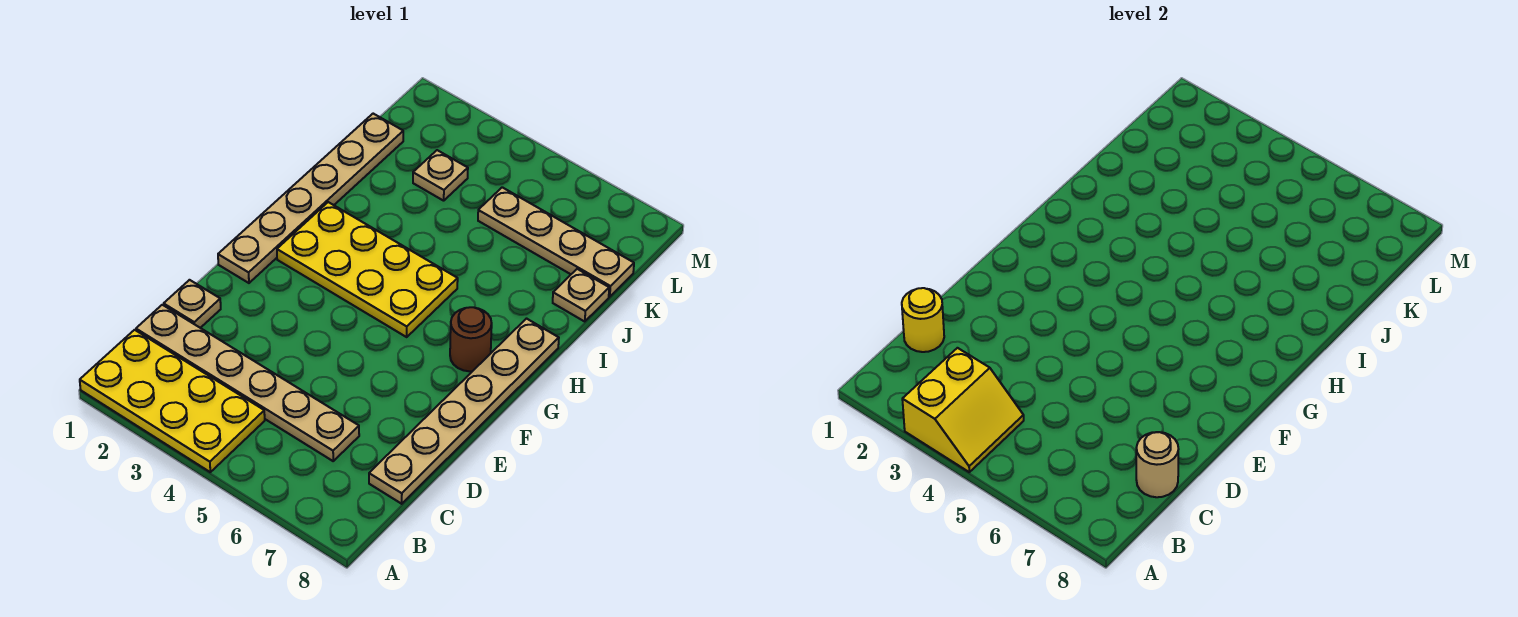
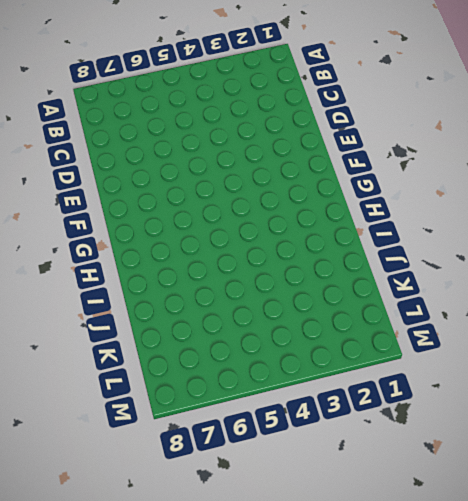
none -> yellow 2x4 plate [80,330,265,472]
none -> tan 1x6 plate [136,305,359,461]
none -> tan 1x6 plate [369,319,559,504]

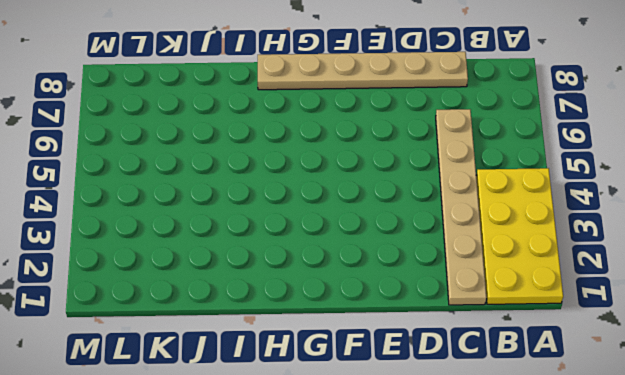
none -> tan 1x1 plate [164,280,221,328]
none -> tan 1x6 plate [218,114,403,283]
none -> yellow 2x4 plate [277,202,458,337]

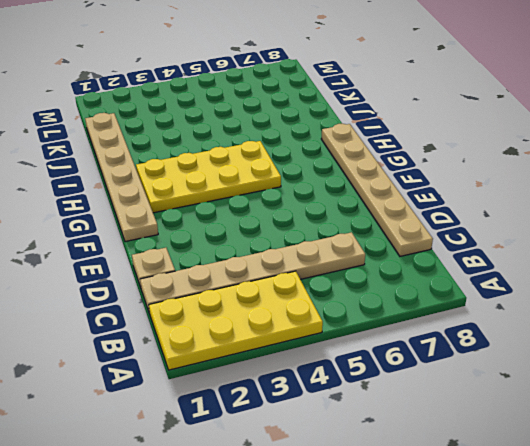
none -> brown 1x1 round brick [450,307,492,371]
none -> tan 1x1 plate [553,269,609,322]
none -> tan 1x1 plate [413,150,468,201]

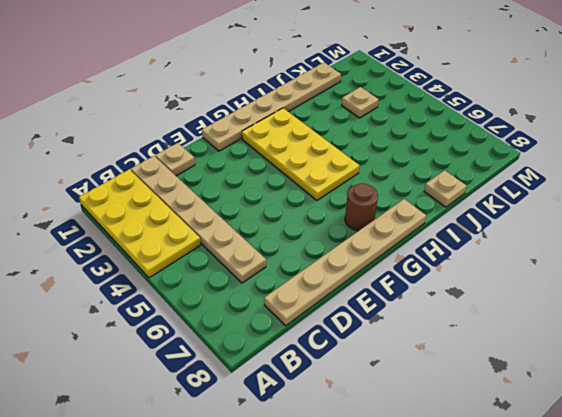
none -> tan 1x4 plate [478,187,634,297]
none -> yellow 2x2 slope [902,348,1024,472]
none -> yellow 1x1 round brick [902,288,944,352]

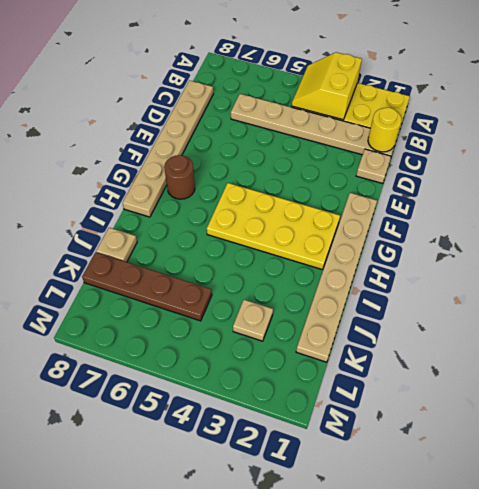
brown 1x4 plate [82,252,212,321] -> tan 1x4 plate [478,187,634,297]
none -> tan 1x1 round brick [1136,432,1178,497]

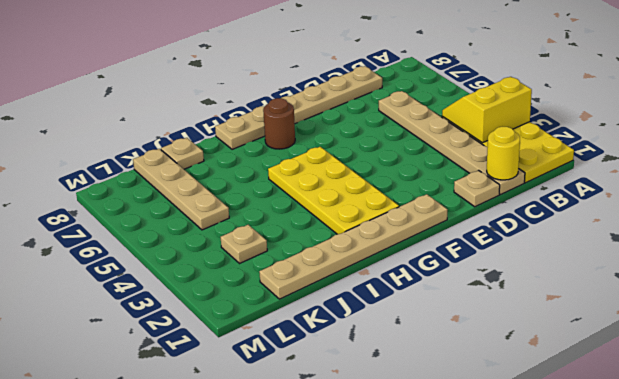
none -> tan 1x1 round brick [1136,432,1178,497]

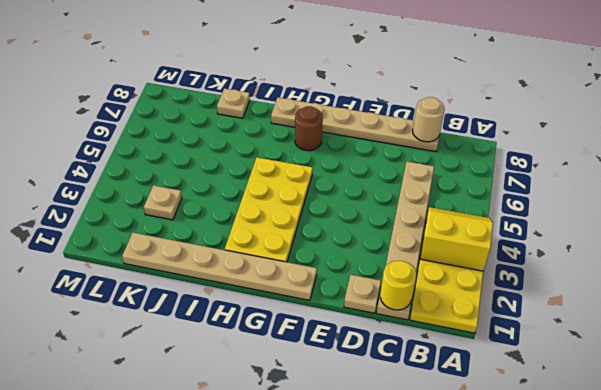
none -> tan 1x4 plate [478,187,634,297]

